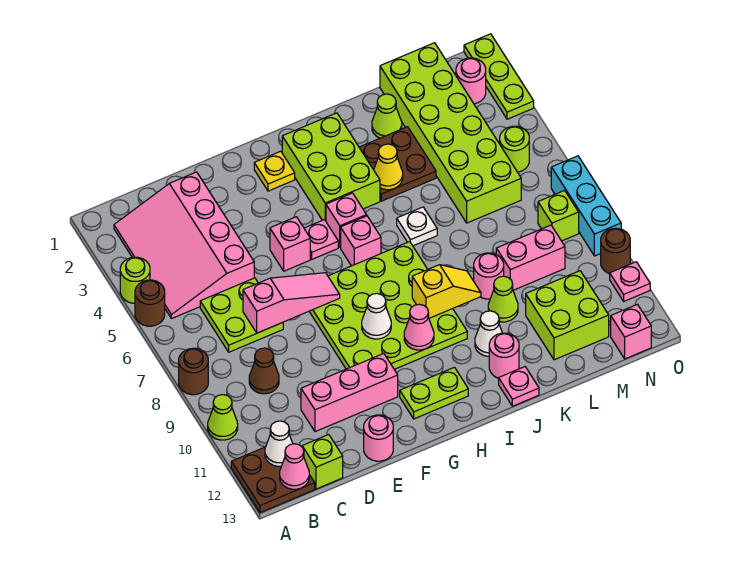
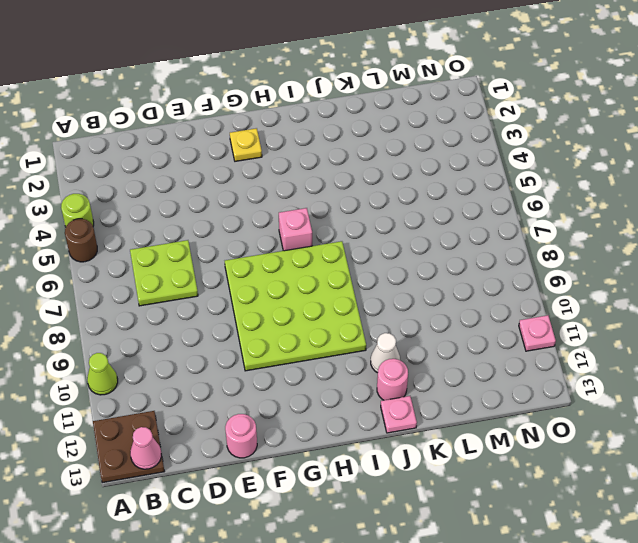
none -> brown 1x1 round brick [179,348,208,395]
none -> pink 3x4 slope [114,172,254,319]
none -> brown 1x1 cone [249,348,279,394]
none -> lime 1x1 brick [302,435,343,489]

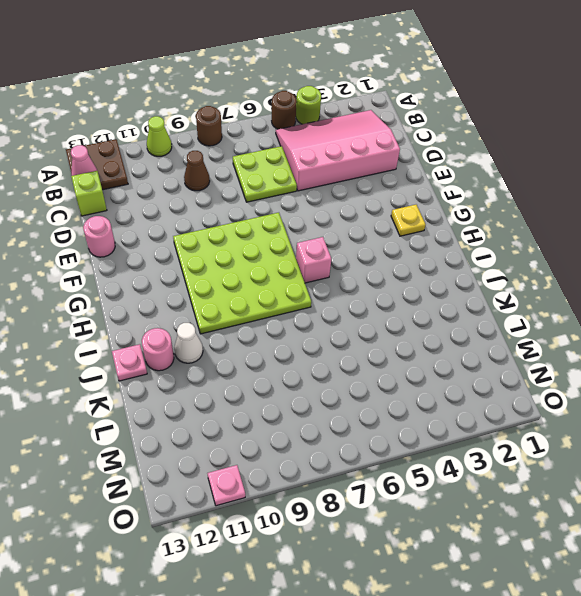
none -> pink 1x3 brick [301,353,398,432]
none -> pink 1x1 brick [270,217,310,271]
none -> pink 1x1 plate [304,220,338,259]
none -> lime 1x2 plate [400,367,468,419]

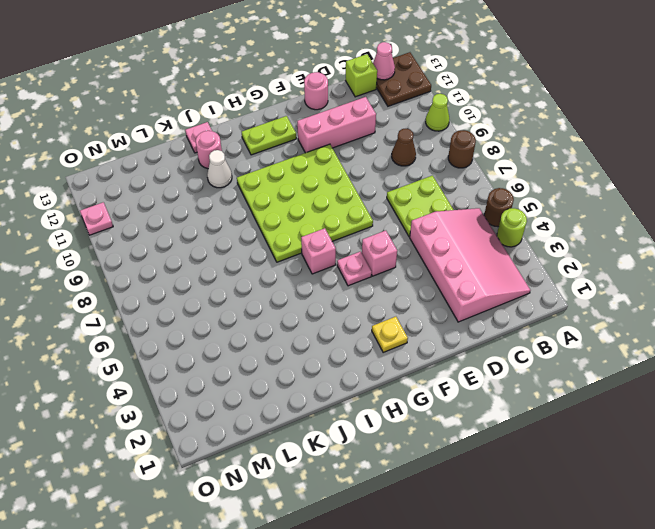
none -> lime 2x3 brick [282,113,380,221]
none -> pink 1x1 brick [326,193,367,248]
none -> brown 2x2 plate [359,127,436,201]
none -> white 1x1 plate [397,207,437,246]

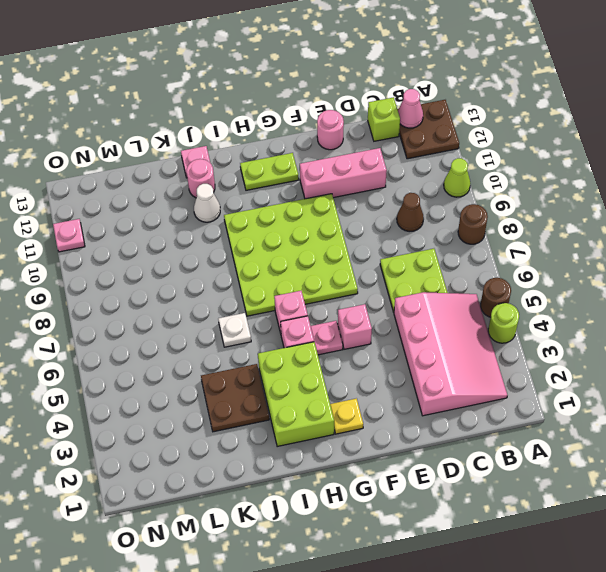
none -> lime 1x1 cone [372,94,402,138]
none -> pink 1x1 round brick [474,253,504,299]
none -> lime 1x1 cone [488,276,518,322]
none -> lime 2x6 brick [380,43,521,223]

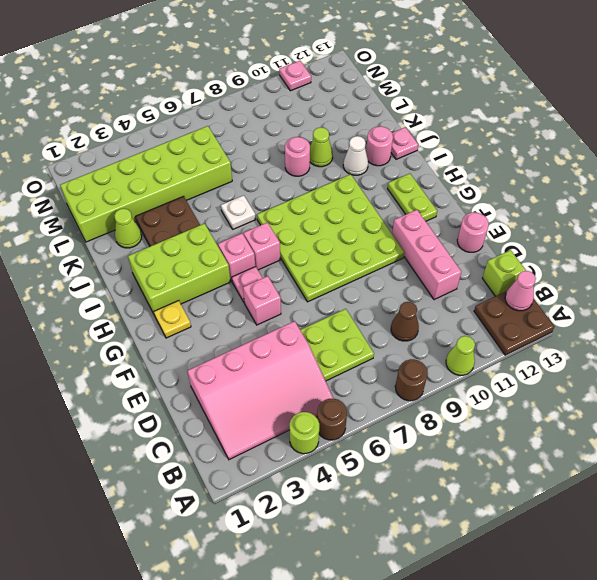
none -> pink 1x2 brick [496,225,565,290]
none -> lime 2x2 brick [526,271,609,360]
none -> pink 1x1 round brick [456,58,486,104]
none -> lime 1x1 round brick [500,126,529,172]

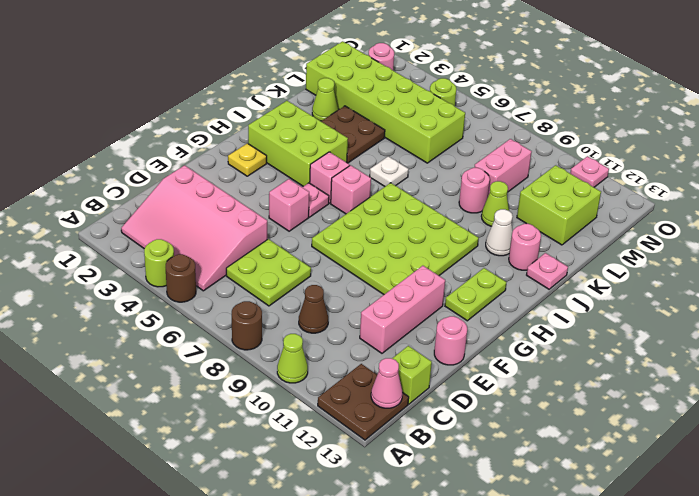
none -> lime 1x1 brick [538,191,579,241]
none -> pink 1x1 brick [611,304,651,359]
none -> lime 1x3 plate [464,34,534,119]
none -> cyan 1x3 brick [551,156,621,256]

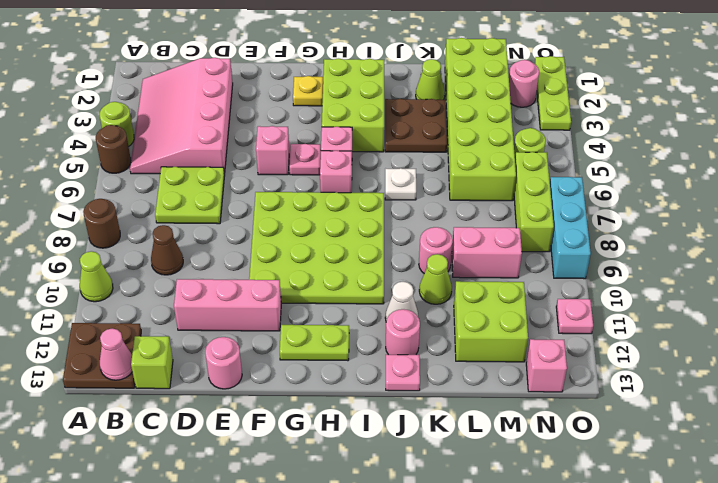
lime 1x3 brick [514,152,554,252] -> lime 1x1 brick [538,191,579,241]
none -> brown 1x1 round brick [601,228,630,274]
none -> white 1x1 cone [265,421,293,467]
none -> pink 1x3 slope [243,273,340,333]
none -> white 1x1 cone [362,293,391,339]

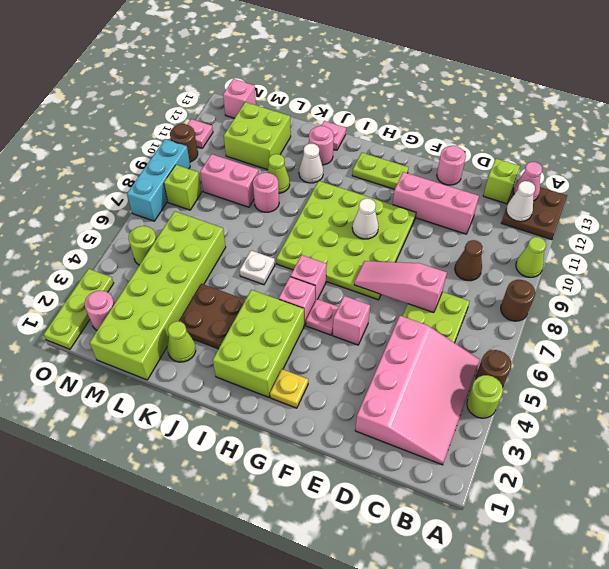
none -> pink 1x1 cone [404,304,434,350]
none -> yellow 1x2 slope [412,265,481,318]
none -> yellow 1x1 cone [374,144,403,190]

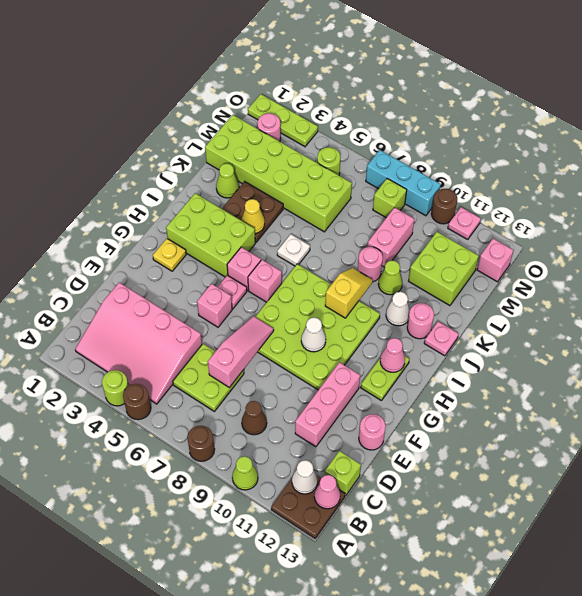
pink 1x1 cone [380,338,405,372] -> pink 1x1 cone moved to [404,304,434,350]

